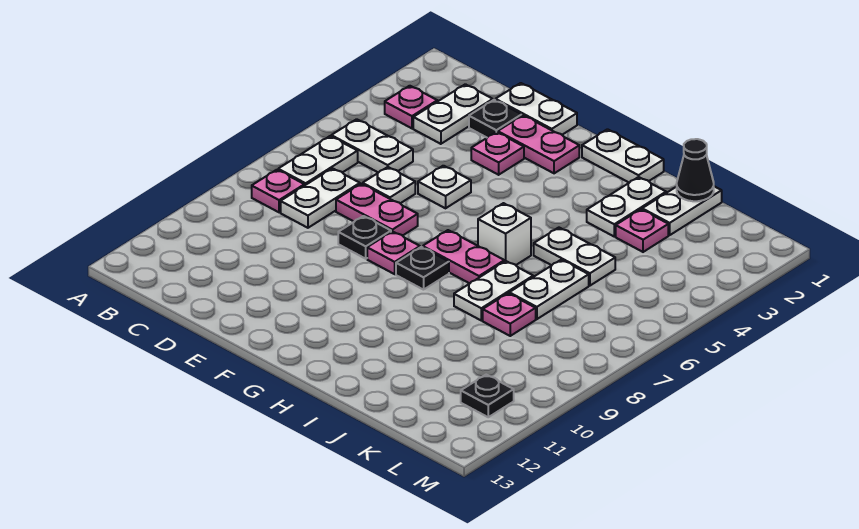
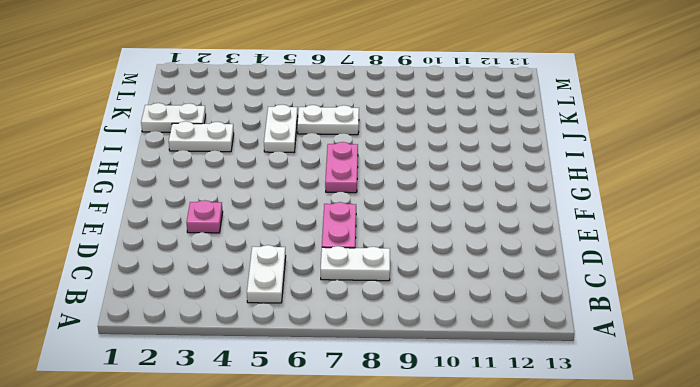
none -> pink 1x1 plate [385,86,437,128]
none -> white 1x2 plate [278,136,358,186]
none -> pink 1x1 plate [252,170,304,212]

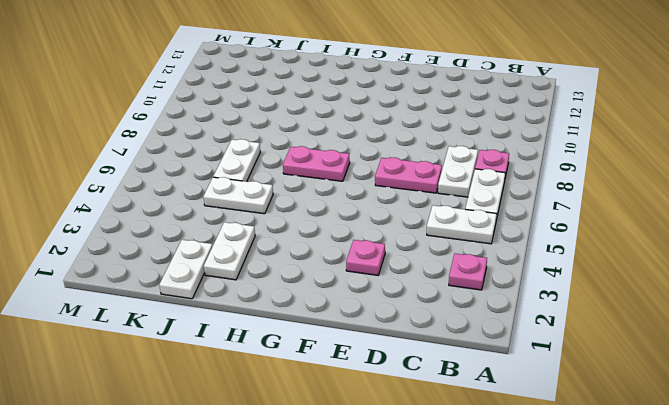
none -> white 1x2 plate [413,84,493,144]
none -> white 1x2 plate [495,83,577,135]
none -> black 1x1 plate [469,100,522,137]

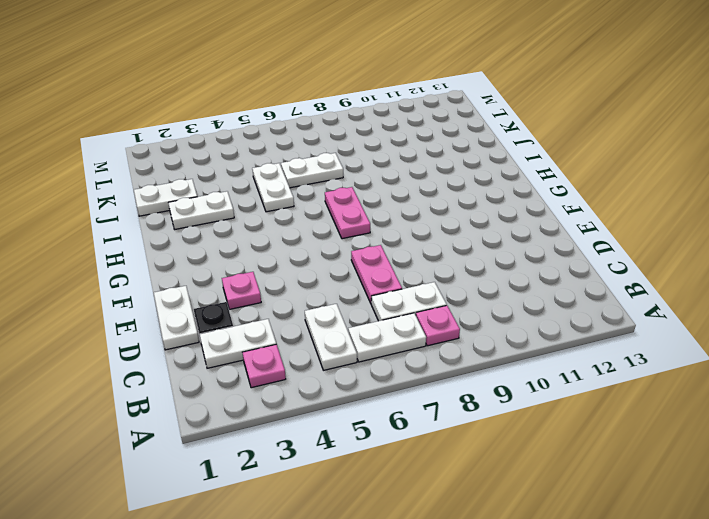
none -> white 1x1 plate [363,167,415,203]
none -> pink 1x2 plate [498,115,579,173]
none -> white 1x1 plate [418,166,471,208]

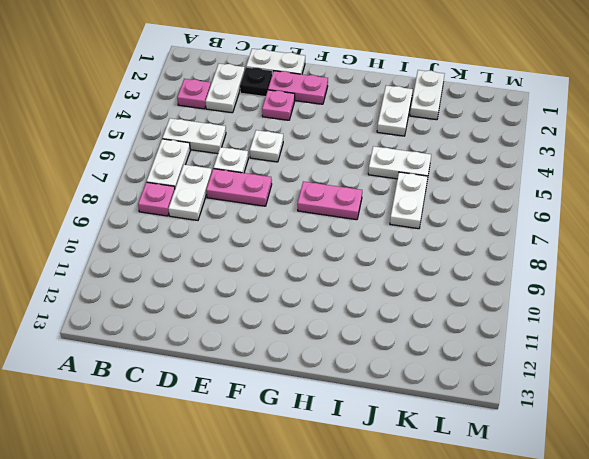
none -> black 1x1 plate [338,216,391,259]
none -> pink 1x1 plate [367,231,420,274]
none -> white 1x2 plate [582,129,664,183]

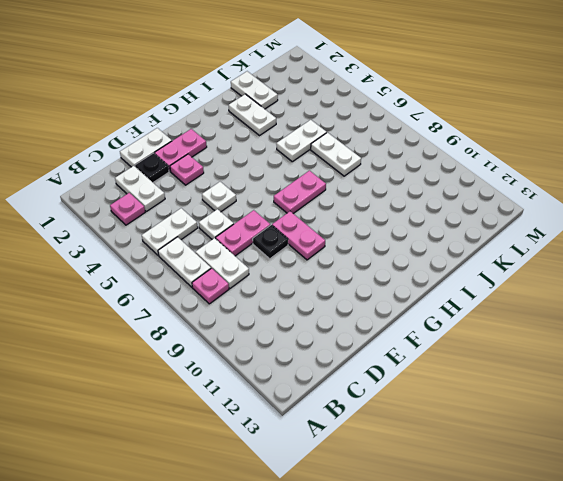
pink 1x2 plate [272,211,325,260] -> pink 1x1 plate [367,231,420,274]
none -> white 1x2 plate [582,129,664,183]
none -> black 1x1 plate [396,247,449,290]
none -> white 1x1 brick [478,203,531,265]

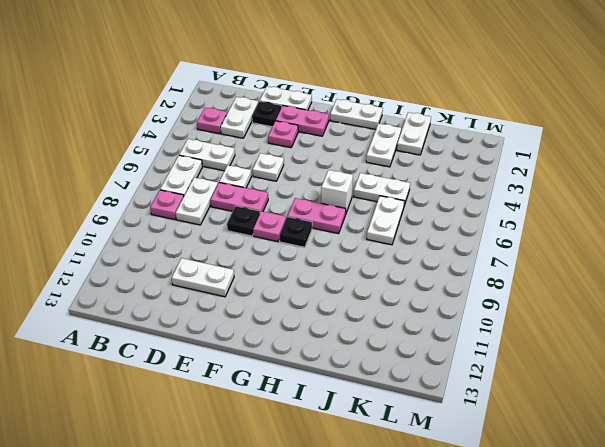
white 1x2 plate [172,258,234,297] -> white 1x2 plate turned to [454,261,533,320]
none -> pink 1x1 plate [616,209,668,252]
none -> pink 1x1 plate [483,293,536,336]
none -> black 1x1 plate [461,375,514,417]

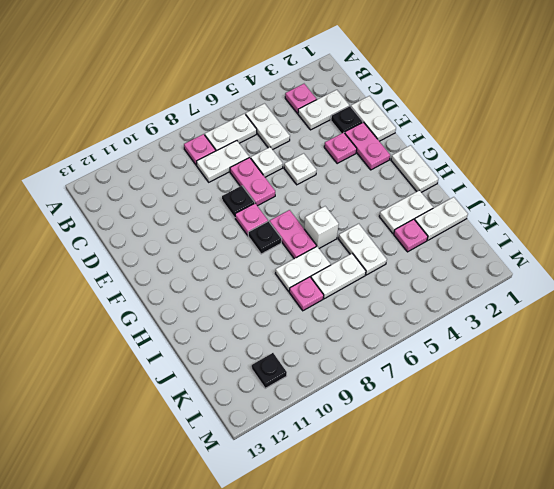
none -> black 1x1 cone [677,139,714,201]

